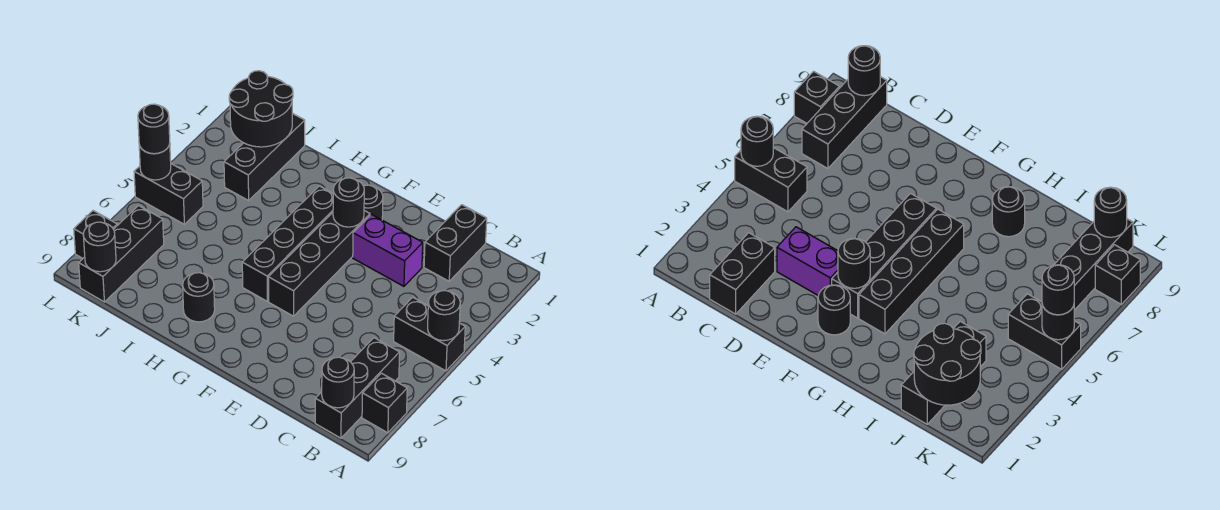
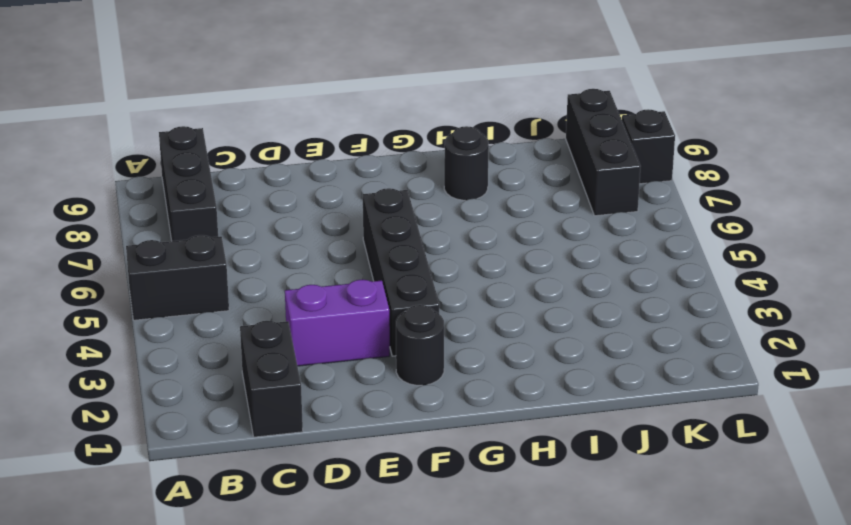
none -> black 1x1 brick [362,373,407,433]
none -> black 1x4 brick [242,186,333,301]
none -> black 1x3 brick [224,113,305,201]

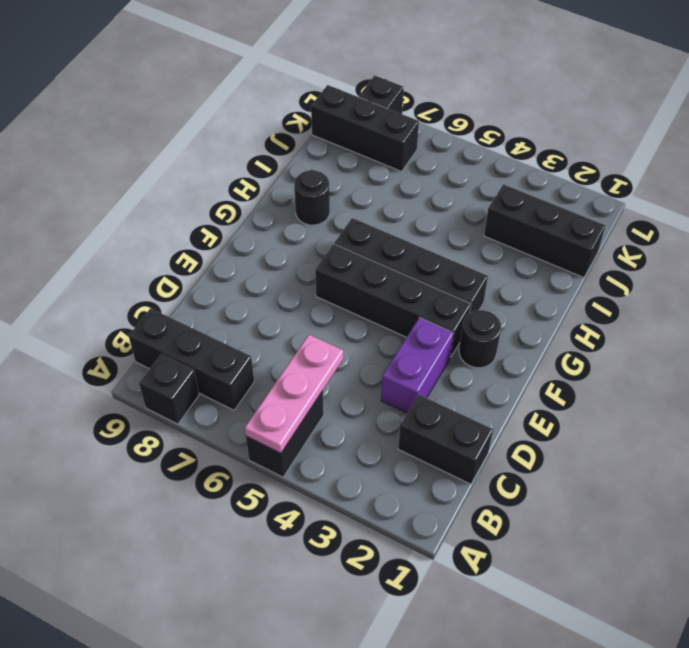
pink 1x3 plate [245,335,343,453] -> black 1x1 round brick [428,290,460,341]
none -> black 1x2 brick [134,164,203,224]
none -> black 1x1 round brick [322,357,354,408]
none -> black 1x1 round brick [333,178,364,227]

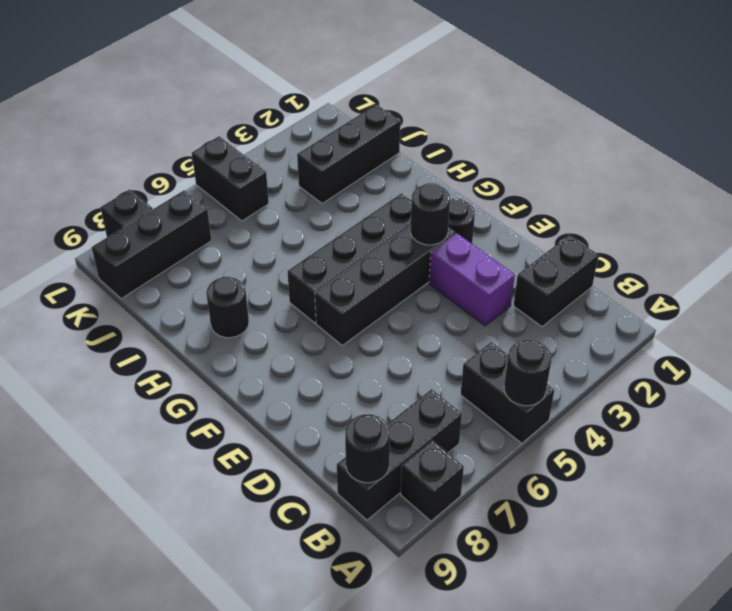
none -> black 2x2 round brick [229,71,293,147]
none -> black 1x1 round brick [83,222,116,272]
none -> black 1x1 round brick [139,144,171,180]

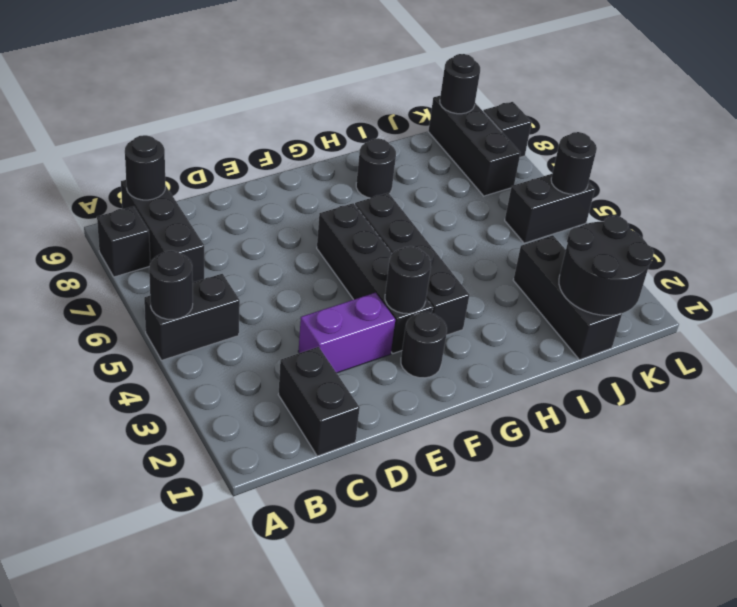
none -> black 1x1 round brick [138,104,170,154]

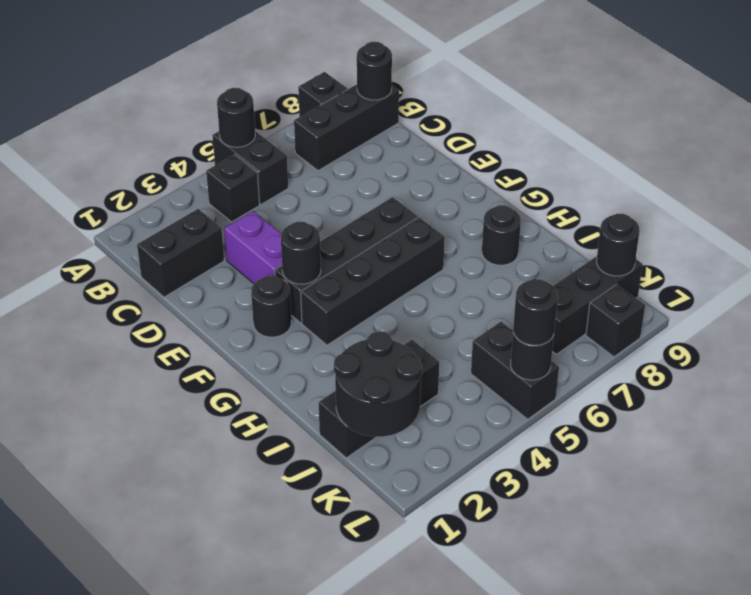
black 1x1 brick [206,155,259,222] -> none

